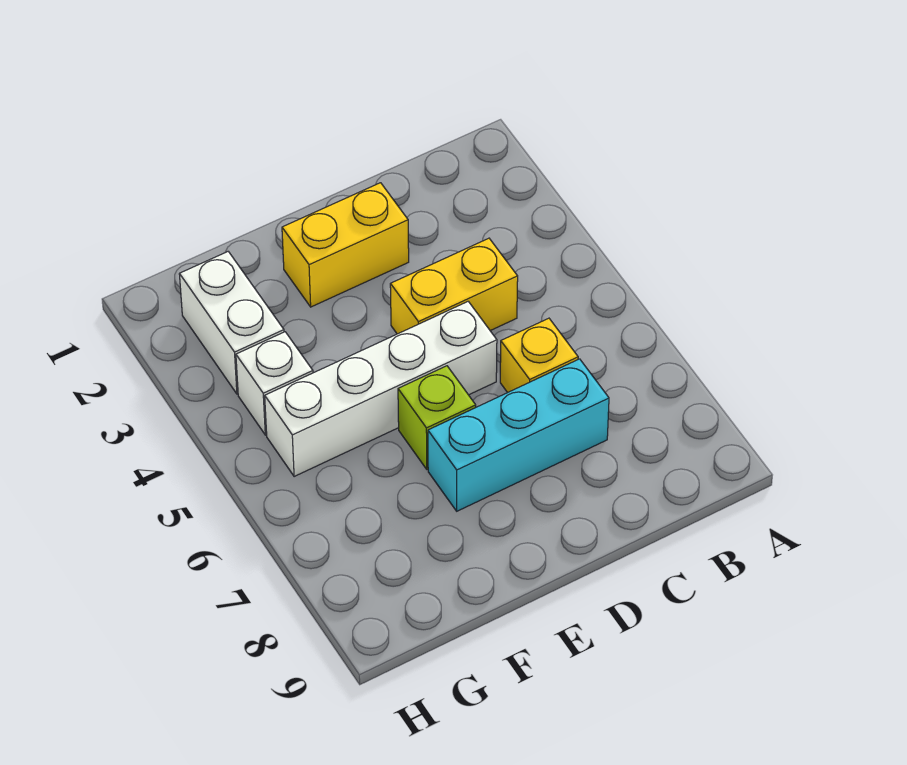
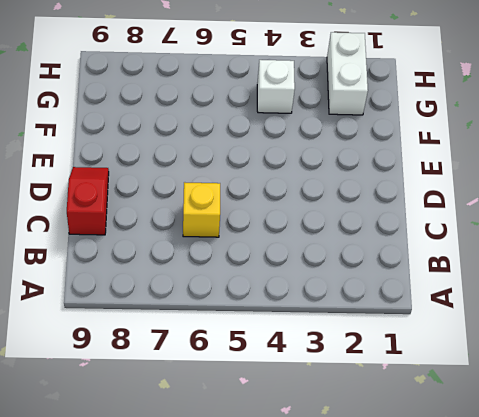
red 1x2 slope [67,167,109,235] -> none
white 1x2 brick [327,32,368,115] -> white 1x2 brick turned to [179,252,284,394]
none -> yellow 1x2 brick [390,238,518,334]
none -> cyan 1x3 brick [428,359,609,511]

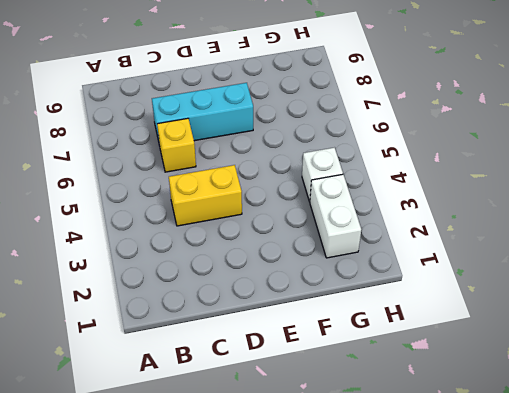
none -> yellow 1x2 brick [282,183,409,307]
none -> white 1x4 brick [265,302,497,477]

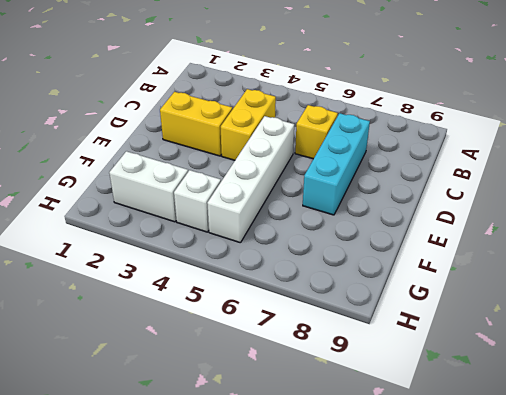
yellow 1x2 brick [160,92,232,156] -> yellow 1x2 brick turned to [282,183,409,307]
none -> lime 1x1 brick [398,366,476,469]

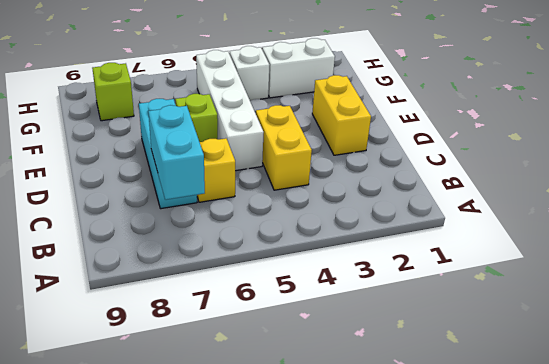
cyan 1x2 brick [148,105,205,200] -> none
lime 1x1 brick [92,63,134,121] -> none

